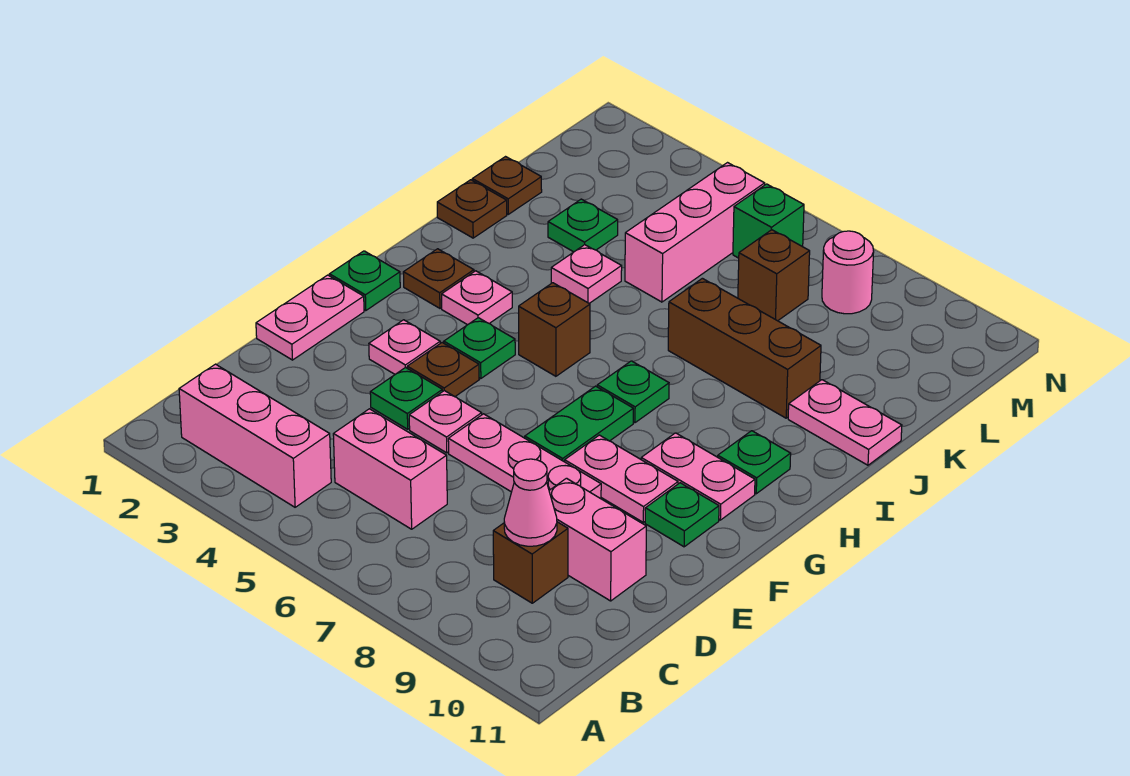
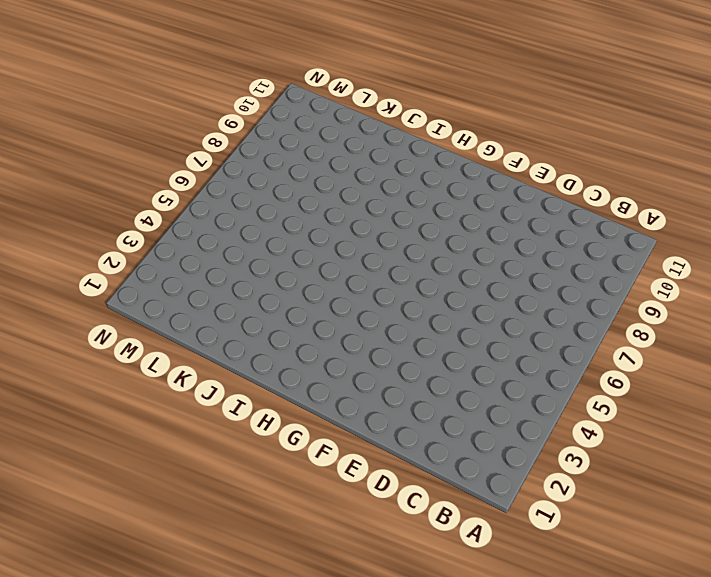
none -> pink 1x3 brick [179,364,331,507]
none -> pink 1x2 brick [333,409,447,529]
none -> brown 1x1 brick [493,522,568,603]
none -> pink 1x2 brick [549,478,646,601]

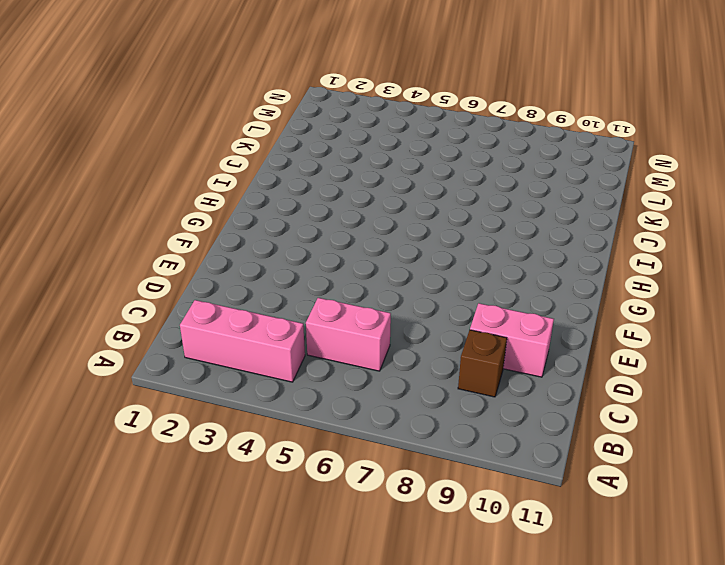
none -> pink 1x2 plate [256,275,364,360]
none -> green 1x1 plate [370,367,443,429]
none -> pink 1x1 plate [409,391,482,453]
none -> pink 1x3 plate [448,414,601,499]

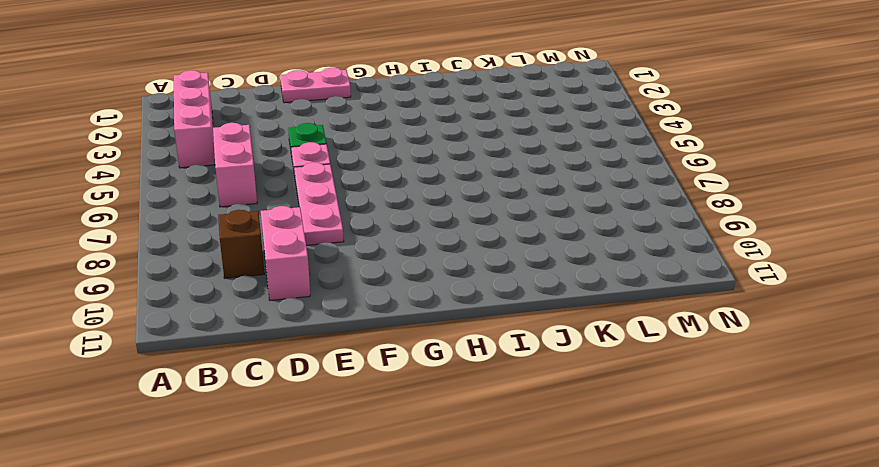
none -> pink 1x1 plate [369,320,440,374]
none -> brown 1x1 plate [407,343,479,397]
none -> green 1x2 plate [525,386,633,462]
none -> pink 1x2 plate [565,435,678,522]

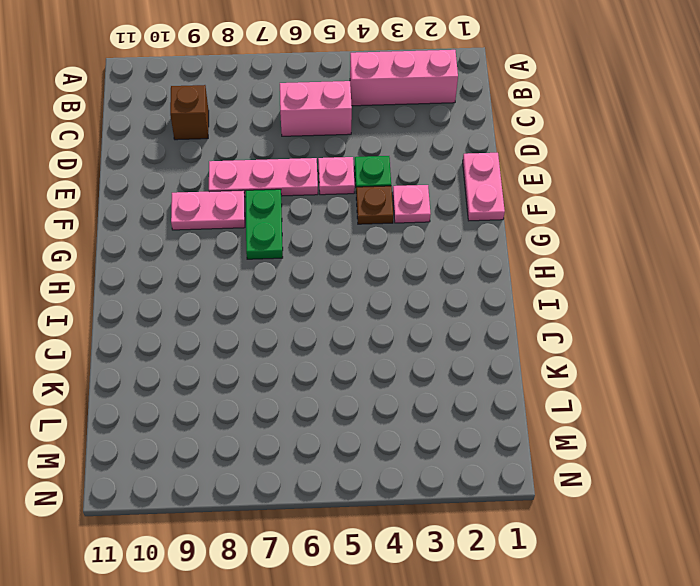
none -> pink 1x2 brick [549,478,646,601]
none -> green 1x1 plate [645,483,719,547]
none -> green 1x1 plate [330,251,400,311]
none -> green 1x1 plate [444,318,515,379]

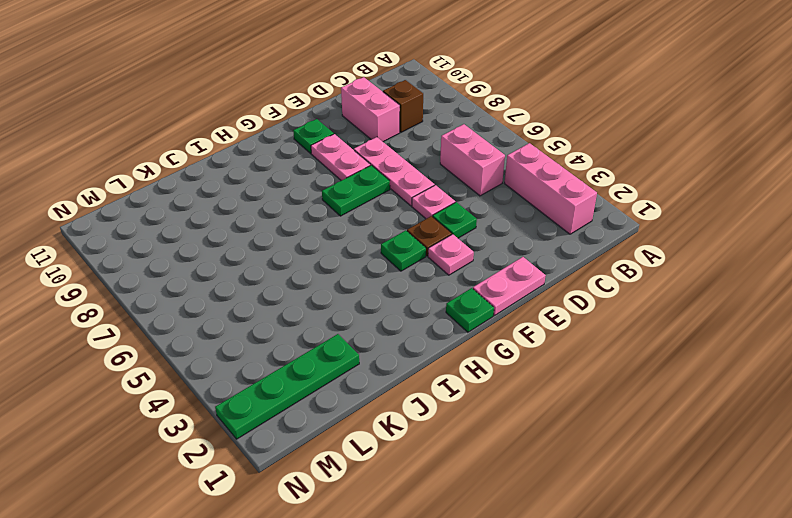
green 1x4 plate [215,334,359,439] -> none
none -> pink 1x2 plate [641,433,755,520]
none -> brown 1x1 plate [403,249,474,308]
none -> pink 1x1 plate [442,271,512,325]
none -> brown 1x1 brick [519,283,590,376]

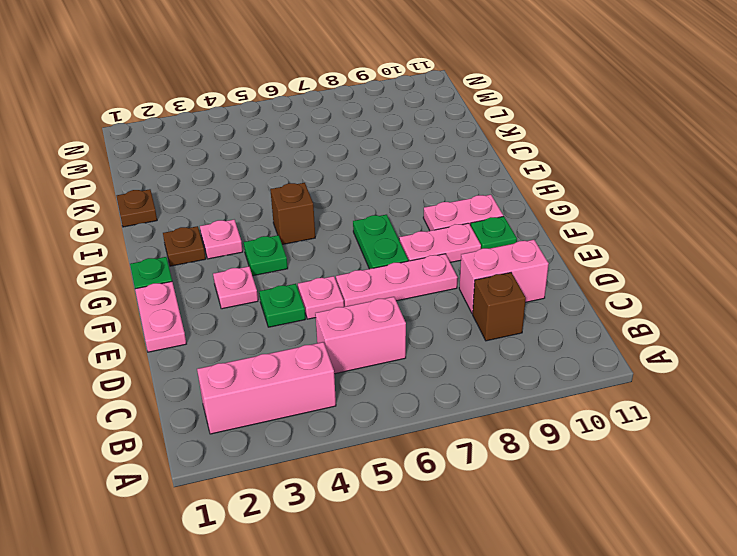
none -> brown 1x1 plate [407,343,479,397]
none -> green 1x1 plate [597,361,669,423]
none -> green 1x1 plate [718,431,791,494]
none -> pink 1x1 plate [551,245,622,303]

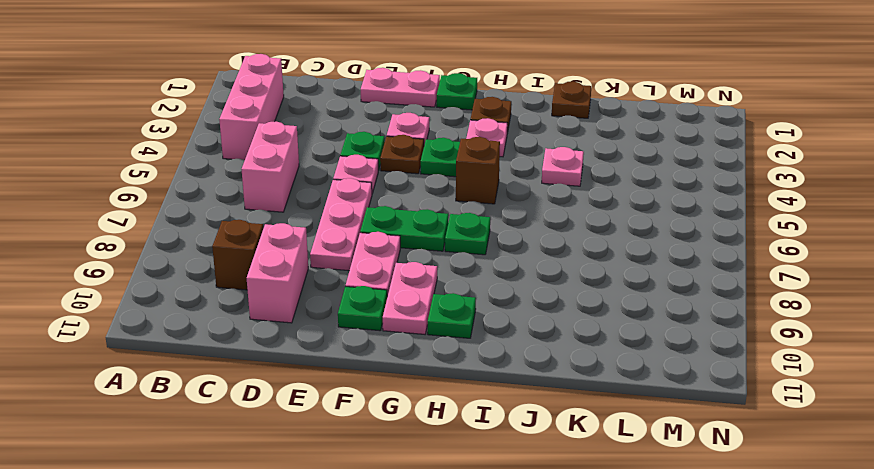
none -> brown 1x3 brick [668,278,821,418]
none -> pink 1x2 plate [788,380,902,465]
none -> brown 1x1 plate [472,157,542,214]
none -> green 1x1 plate [548,199,618,252]

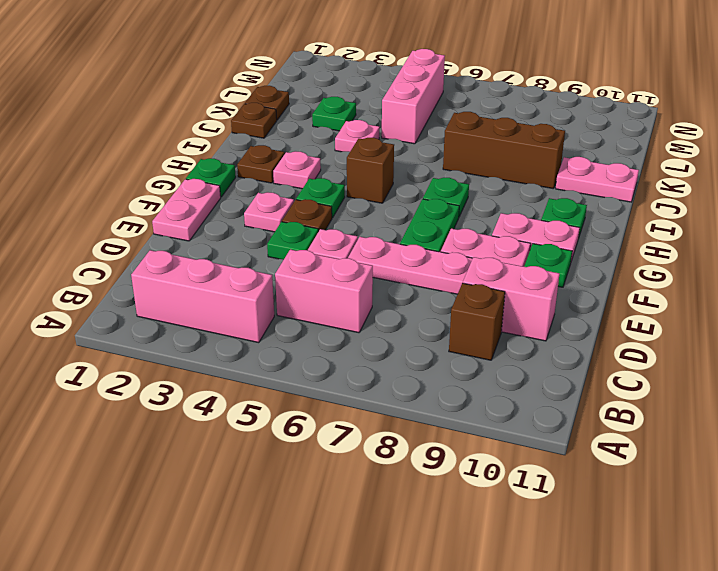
none -> brown 1x1 brick [738,230,810,321]
none -> green 1x1 brick [733,184,804,258]
none -> pink 1x1 round brick [822,231,874,314]
none -> pink 1x1 cone [504,459,557,546]

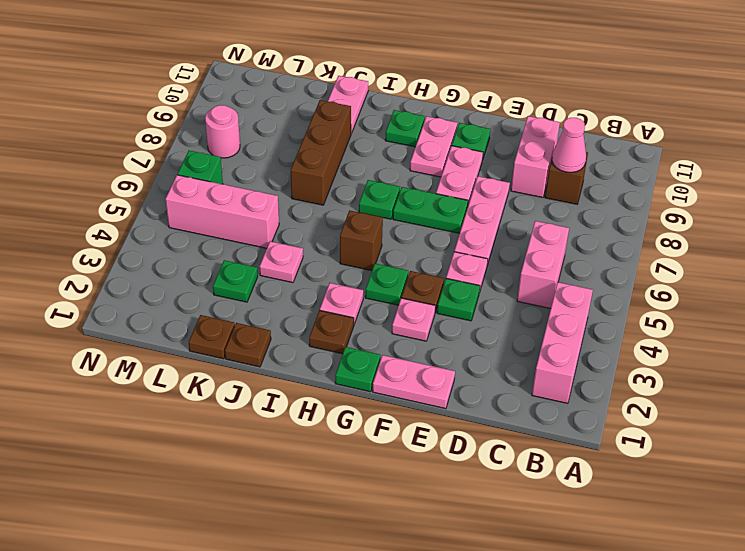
none -> brown 1x1 brick [738,230,810,321]

